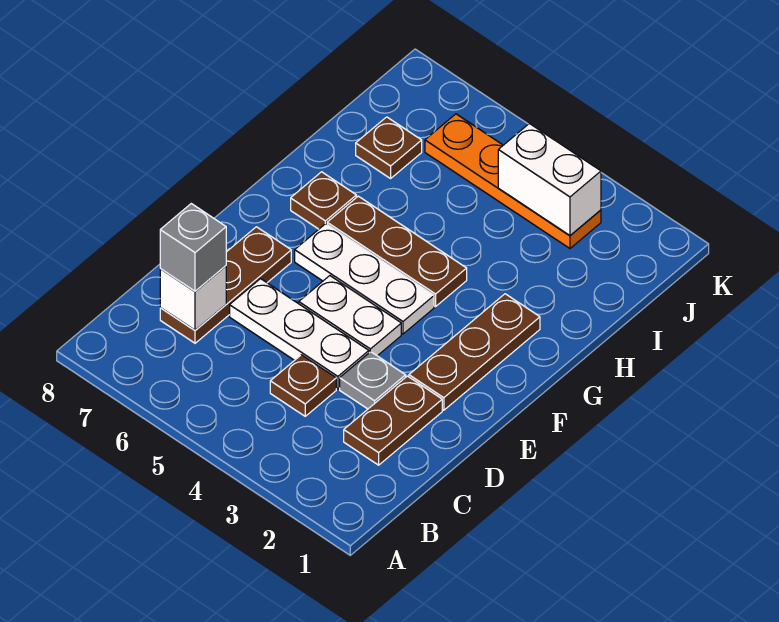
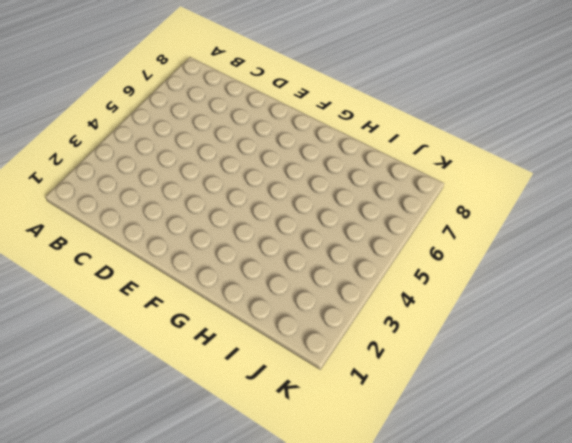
none -> brown 1x2 plate [344,376,442,465]
none -> brown 1x1 plate [270,355,336,416]
none -> brown 1x3 plate [160,227,291,343]

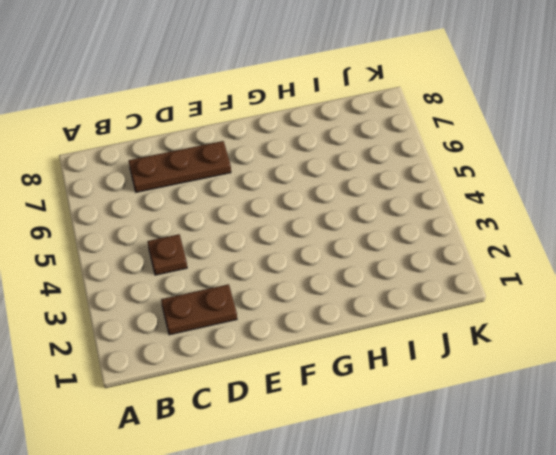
none -> grey 1x1 plate [340,352,406,409]
none -> white 1x3 plate [230,279,369,389]
none -> brown 1x3 plate [409,294,540,410]

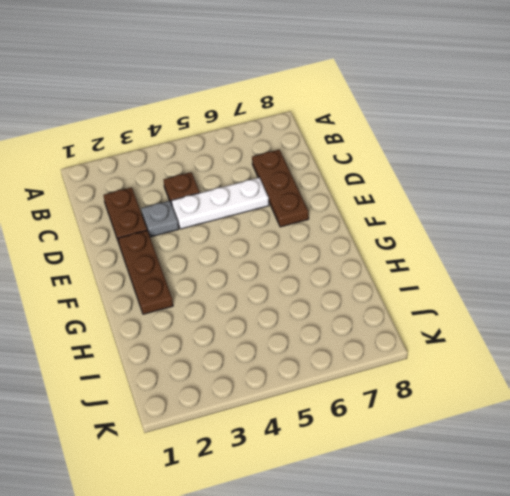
none -> white 1x2 plate [299,276,401,356]
none -> white 1x3 plate [295,224,434,334]
none -> brown 1x3 plate [327,196,467,307]

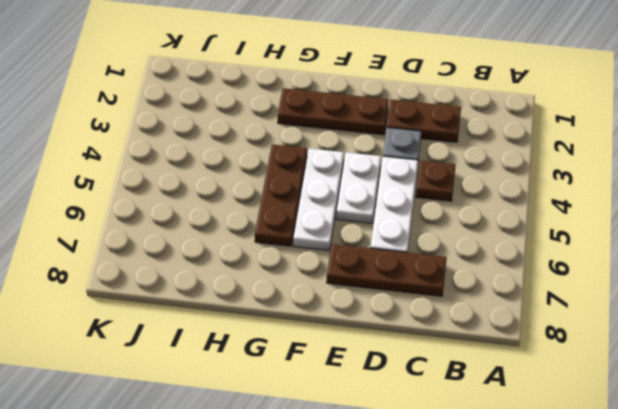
none -> brown 1x1 plate [291,172,356,229]
none -> brown 1x1 plate [356,117,422,178]
none -> orange 1x4 plate [425,114,601,248]

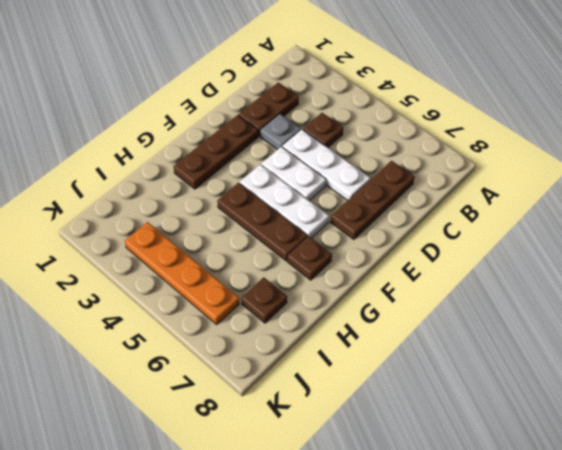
none -> white 1x1 brick [160,266,226,330]
none -> white 1x2 brick [498,124,601,236]
none -> grey 1x1 brick [160,204,226,291]

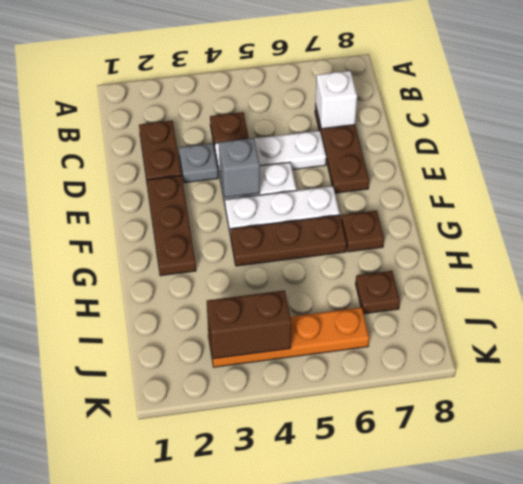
grey 1x1 brick [219,138,260,198] -> grey 1x1 brick moved to [160,204,226,291]
brown 1x2 brick [207,290,291,359] -> white 1x2 brick [498,124,601,236]

